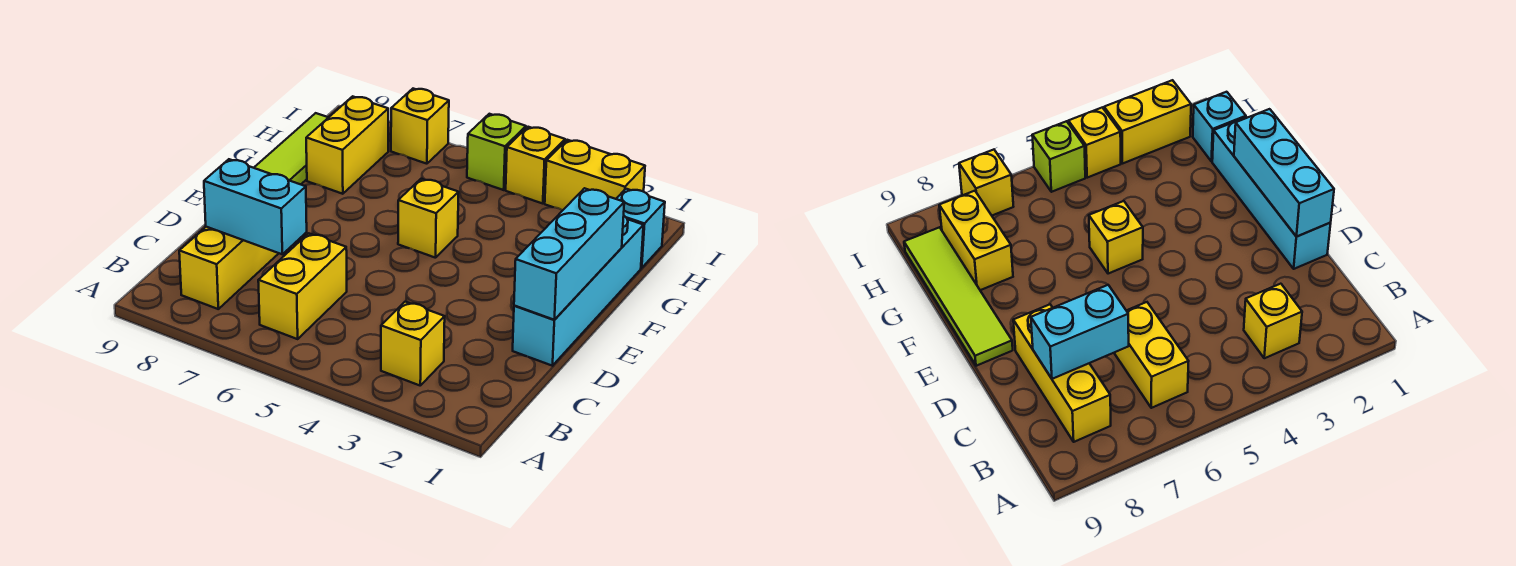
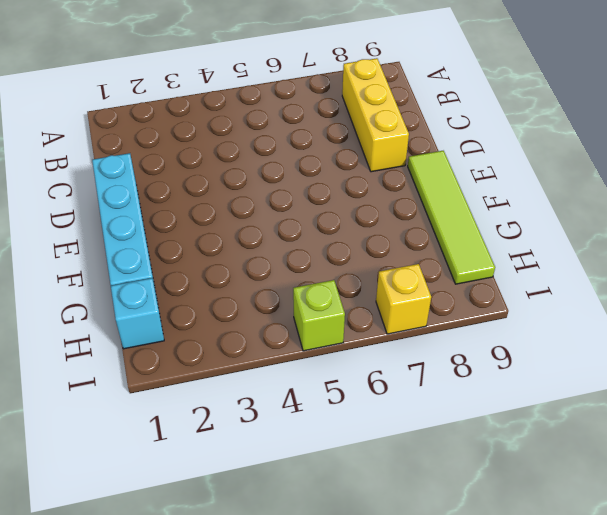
none -> yellow 1x1 brick [381,302,445,385]
none -> yellow 1x2 brick [258,233,347,339]
none -> yellow 1x1 brick [398,179,459,258]

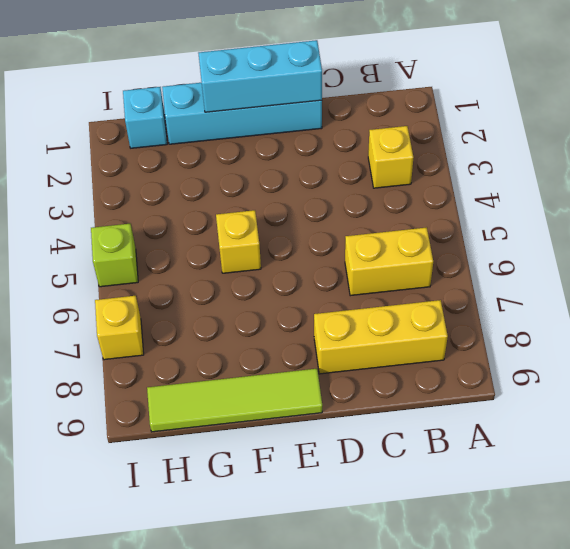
none -> yellow 1x2 brick [306,96,388,194]
none -> yellow 1x2 brick [545,140,645,210]
none -> yellow 1x1 brick [506,127,565,204]

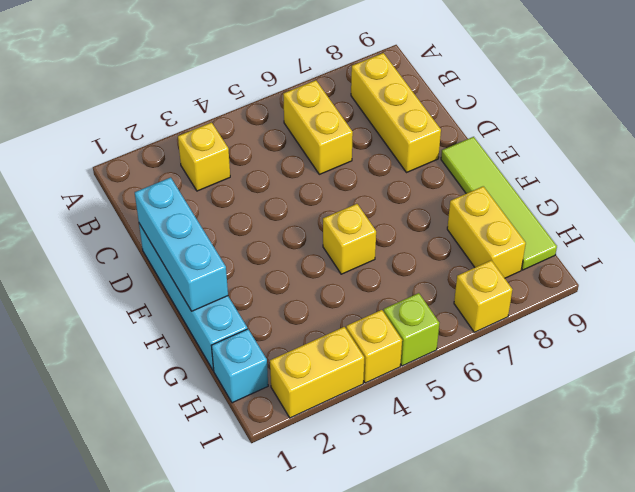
none -> cyan 1x2 brick [204,159,307,254]

